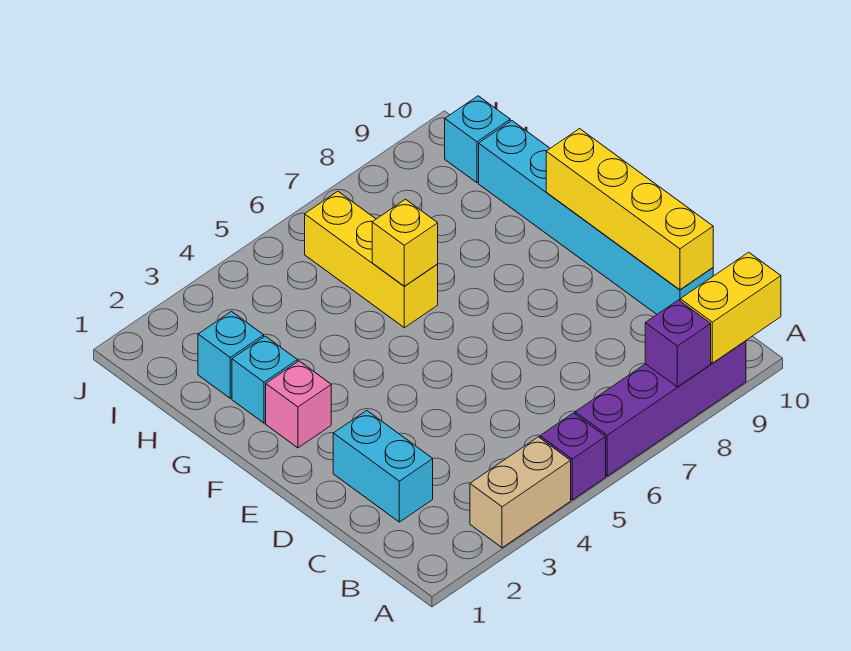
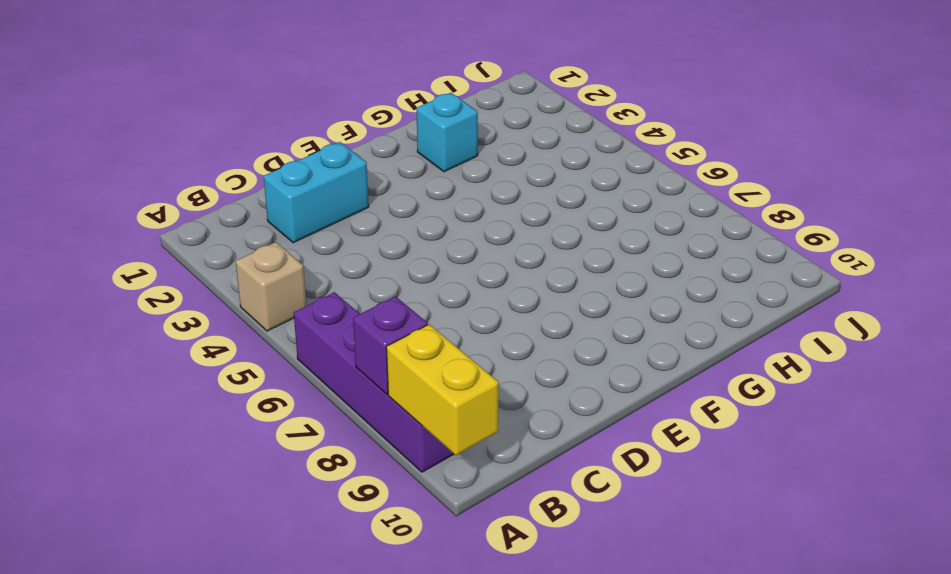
tan 1x1 brick [236,242,306,331] -> tan 1x2 brick [470,437,571,548]
none -> purple 1x1 brick [540,413,606,500]
none -> cyan 1x6 brick [479,121,713,314]
none -> pink 1x1 brick [266,361,331,448]

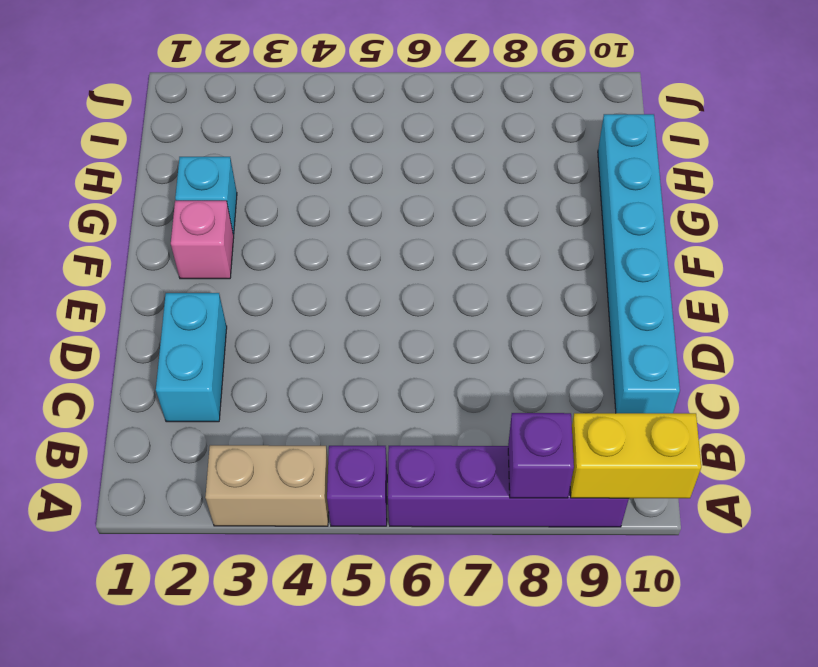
none -> yellow 1x3 brick [305,191,438,328]
none -> cyan 1x1 brick [198,312,264,398]
none -> cyan 1x1 brick [445,96,510,183]

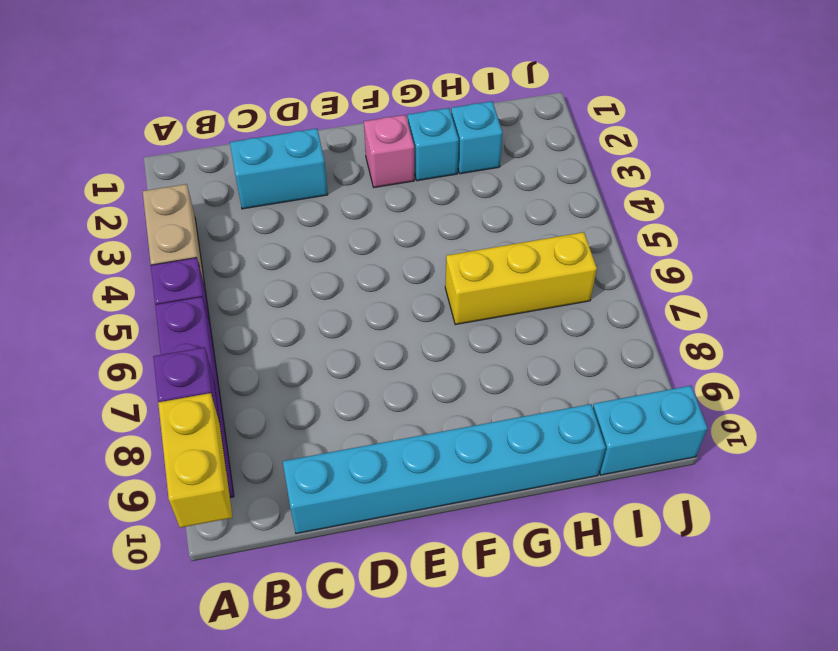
cyan 1x2 brick [593,386,708,475] -> cyan 1x1 brick [445,96,510,183]
none -> yellow 1x4 brick [546,129,713,290]
none -> yellow 1x1 brick [372,199,438,286]

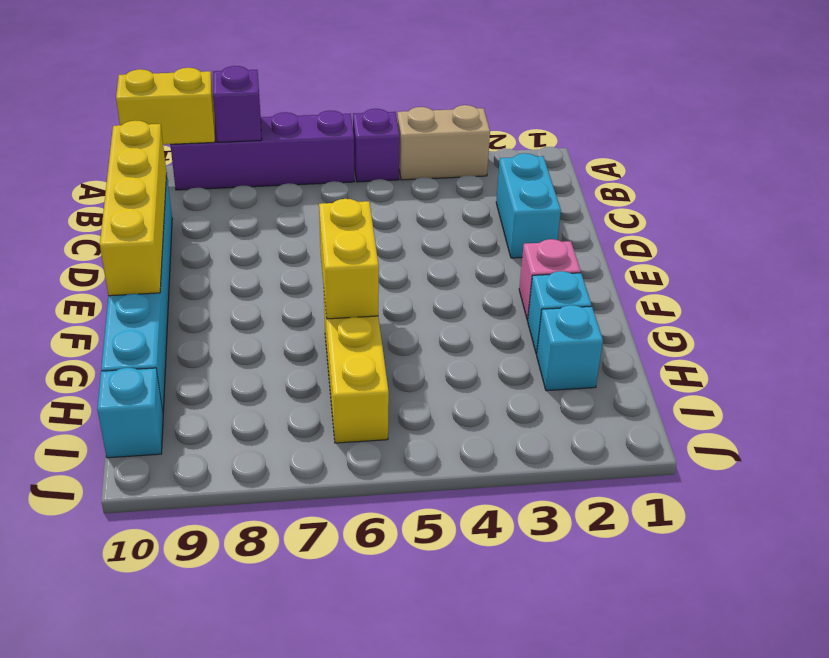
yellow 1x2 brick [319,199,379,319] -> yellow 1x1 brick [372,199,438,286]

